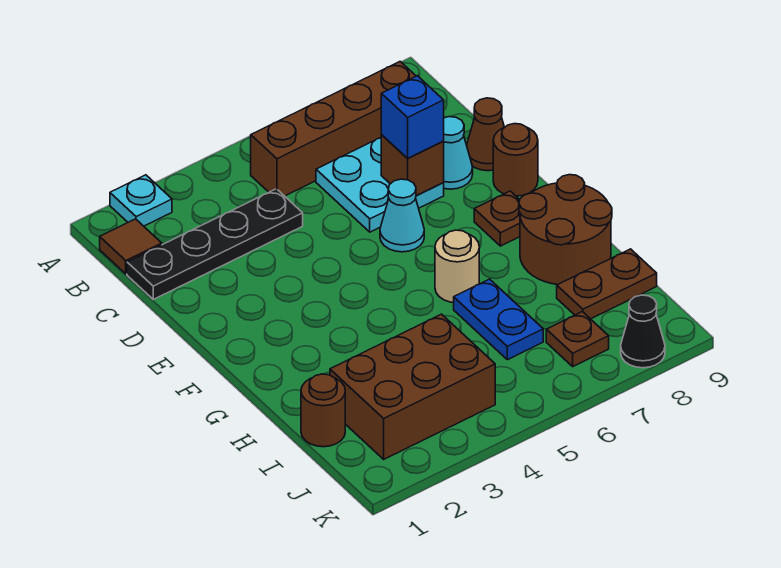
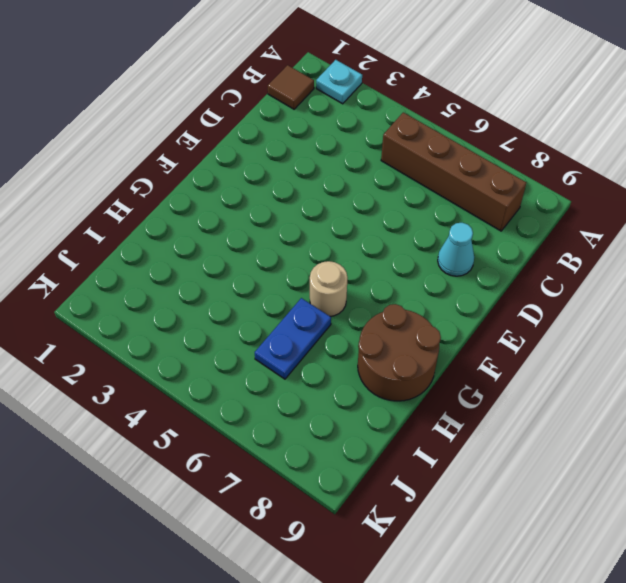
none -> black 1x4 plate [127,189,303,299]
none -> cyan 2x2 plate [316,138,444,232]
none -> brown 1x1 cone [467,98,504,171]

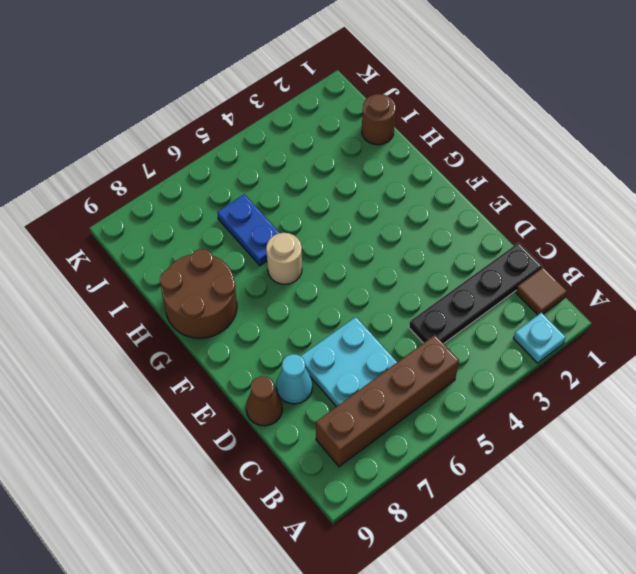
none -> cyan 1x1 cone [380,179,424,252]
none -> brown 1x1 round brick [493,124,538,196]
none -> brown 1x1 plate [474,191,520,246]

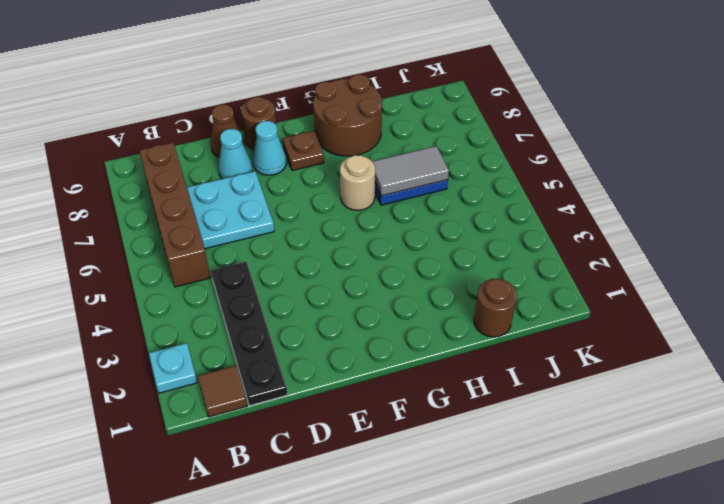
cyan 1x1 cone [253,121,286,175] -> cyan 1x1 cone moved to [380,179,424,252]
grey 1x2 tile [372,146,449,196] -> none
none -> brown 2x3 brick [330,314,495,459]
none -> brown 1x2 plate [557,249,657,319]
none -> brown 1x1 plate [546,312,609,366]

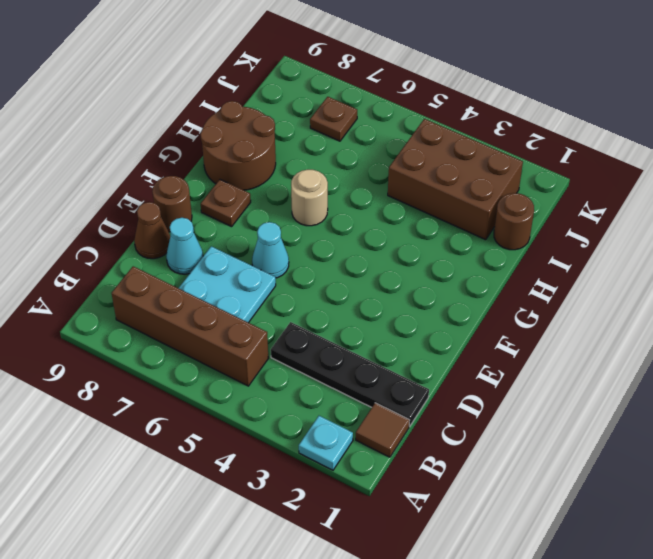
none -> blue 1x2 plate [454,279,543,360]
none -> brown 1x2 plate [557,249,657,319]
none -> black 1x1 cone [621,295,665,368]

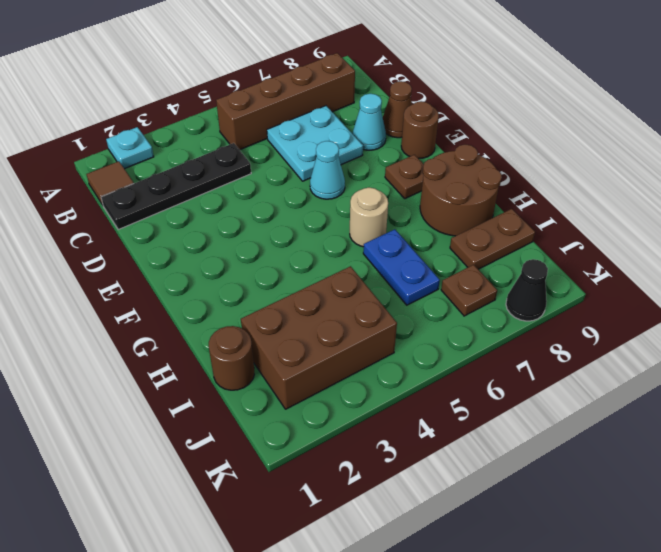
none -> brown 1x1 brick [381,135,444,196]
none -> blue 1x1 brick [381,76,444,158]

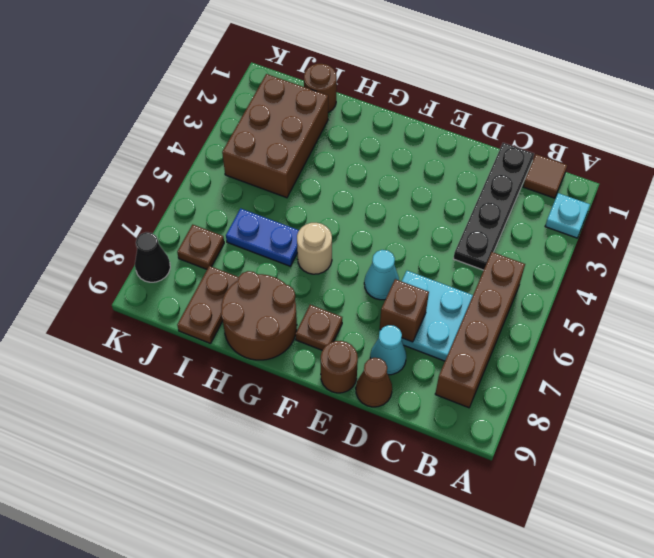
none -> blue 1x1 brick [381,76,444,158]

